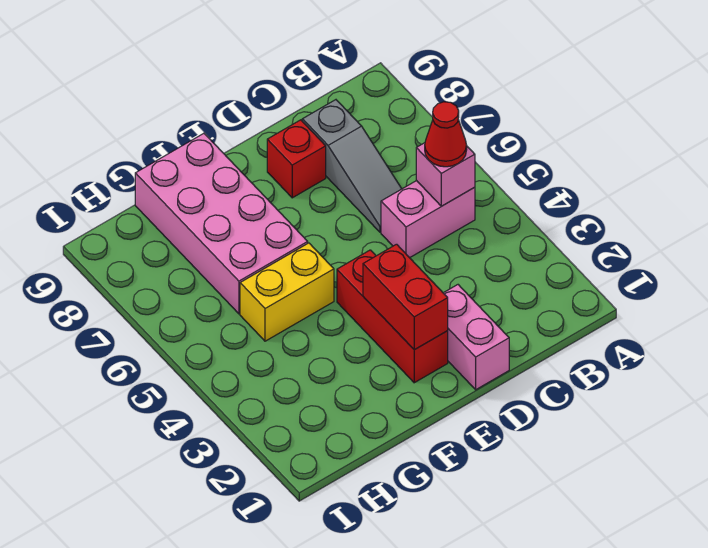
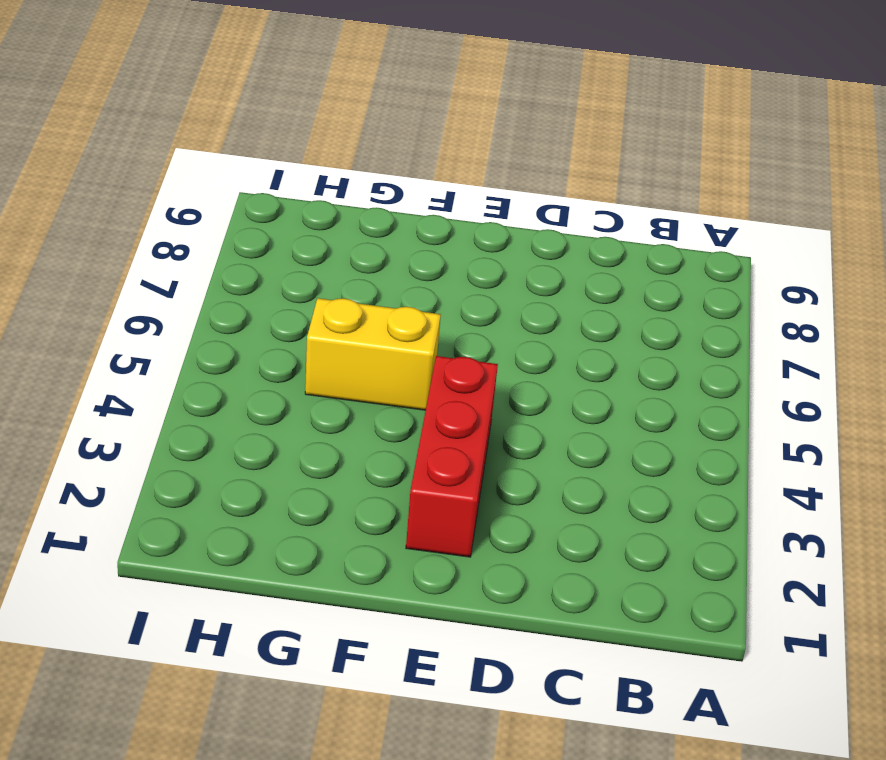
none -> pink 1x2 brick [381,181,475,258]
none -> grey 1x3 slope [302,100,402,232]

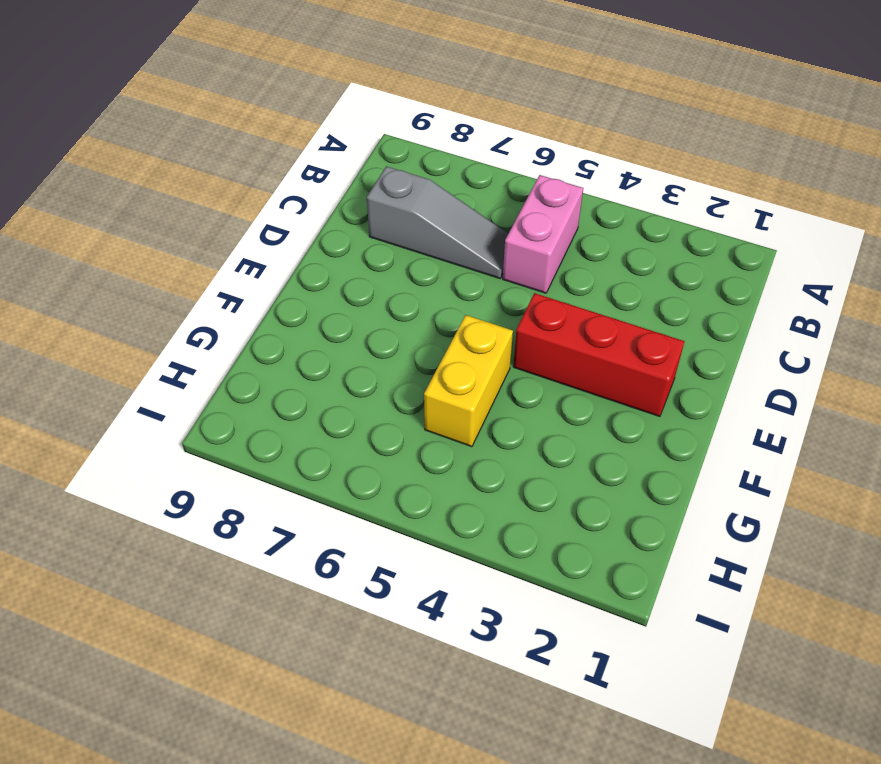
none -> pink 1x2 brick [444,285,509,390]
none -> red 1x1 brick [267,120,326,198]

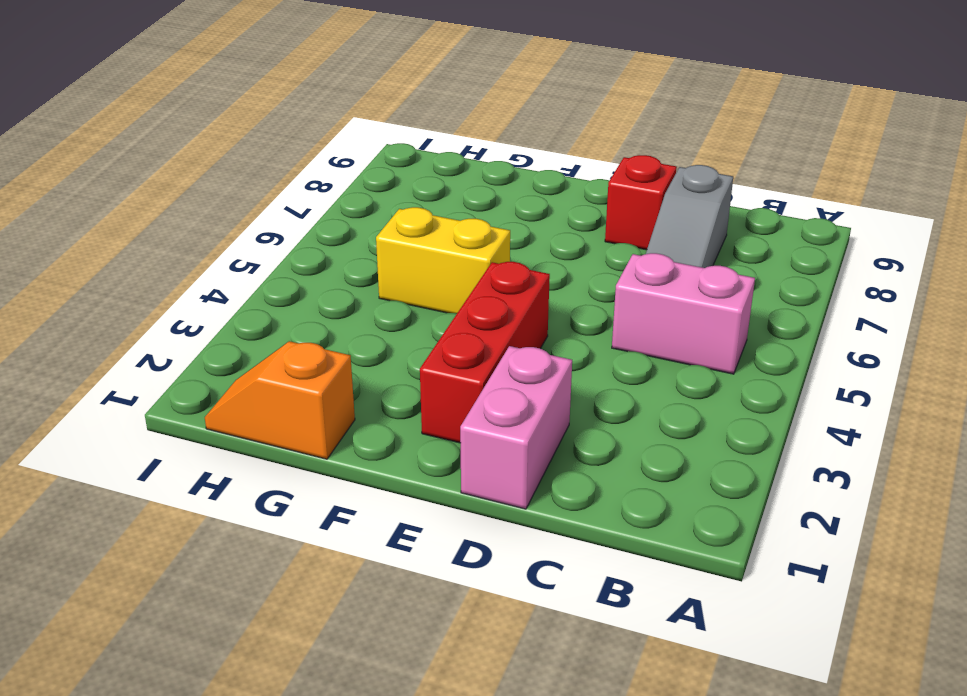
orange 1x2 slope [205,341,355,459] -> none
none -> pink 2x4 brick [135,133,308,314]
none -> pink 1x1 brick [416,143,475,206]

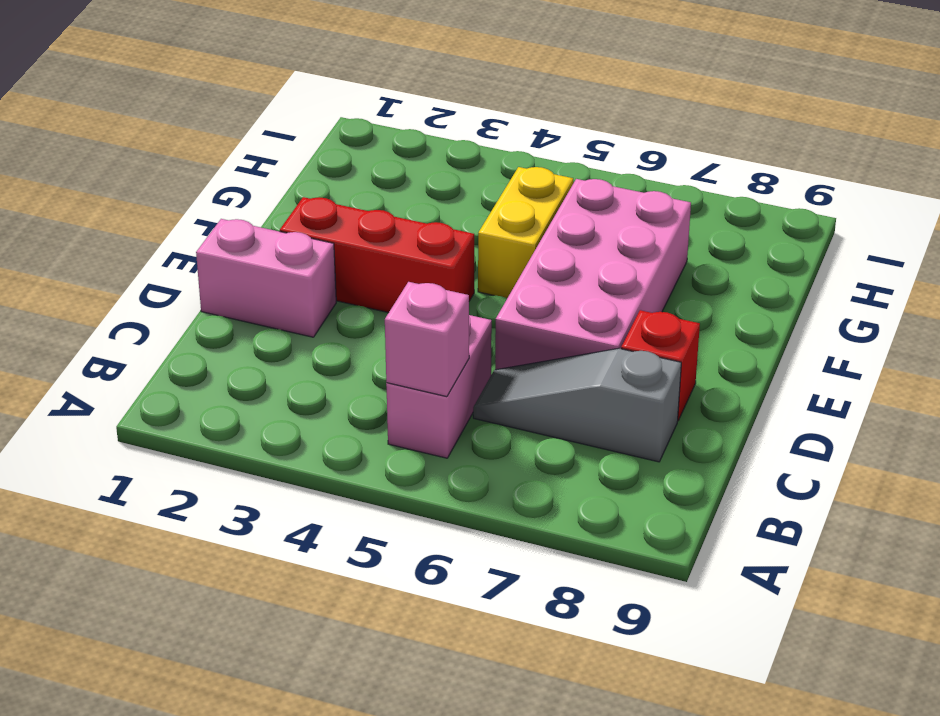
pink 2x4 brick [495,179,691,370] -> pink 2x4 brick turned to [135,133,308,314]
none -> red 1x2 brick [363,244,448,350]
none -> red 1x1 cone [425,102,467,167]

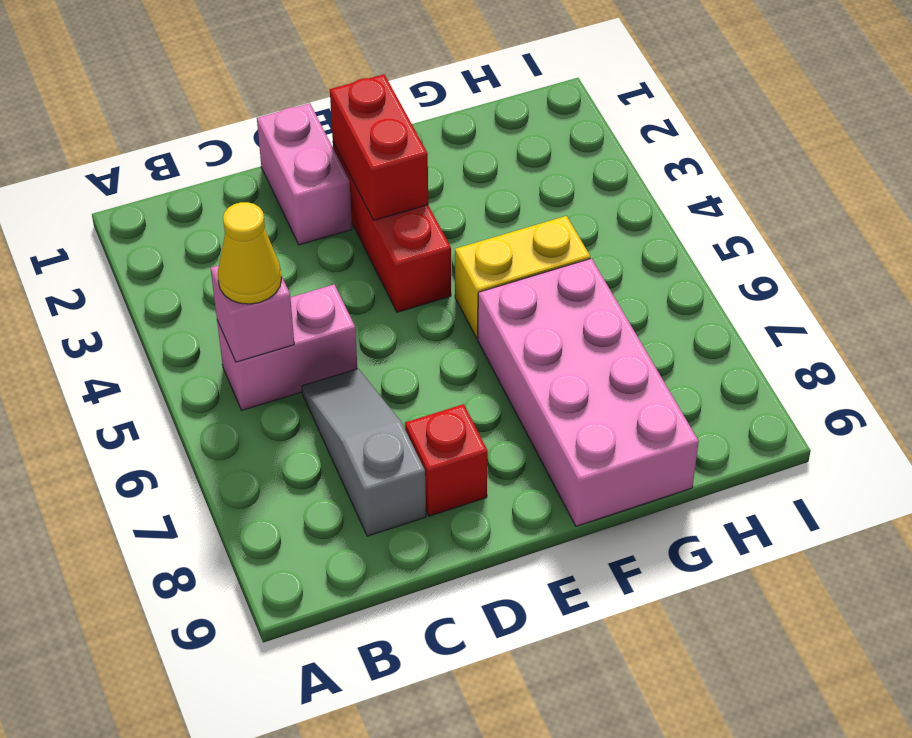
yellow 1x1 cone [218,202,282,304] -> red 1x1 cone [425,102,467,167]

